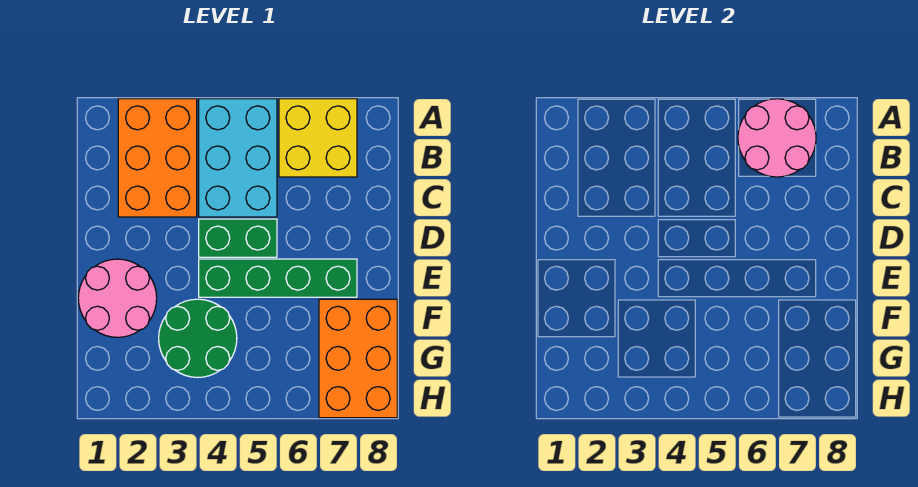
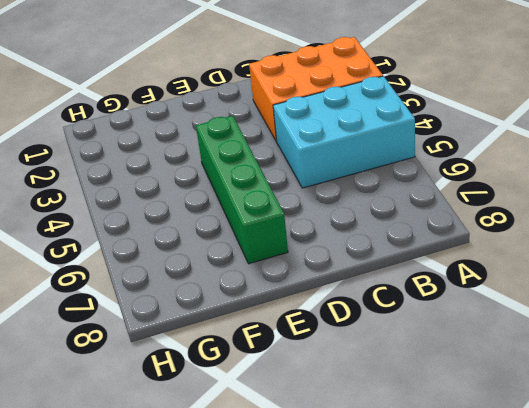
none -> yellow 2x2 brick [279,99,357,177]
none -> green 1x2 brick [199,219,277,257]

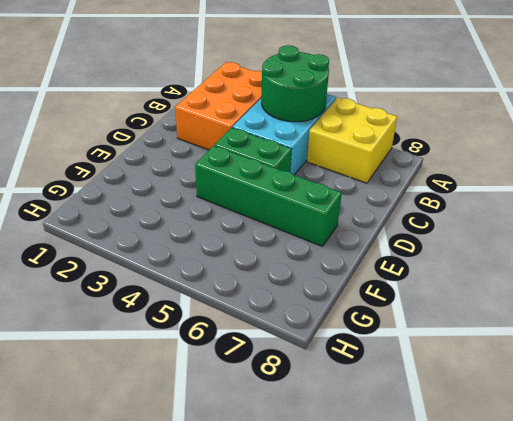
green 2x2 round brick [261,45,329,122] -> green 2x2 round brick moved to [159,299,237,378]
none -> pink 2x2 round brick [78,259,157,337]
none -> orange 2x3 brick [319,299,397,418]

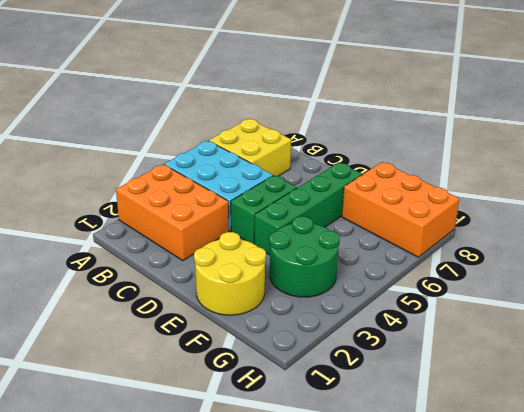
yellow 2x2 round brick [194,232,266,315] -> pink 2x2 round brick [78,259,157,337]
none -> pink 2x2 round brick [738,99,816,177]

